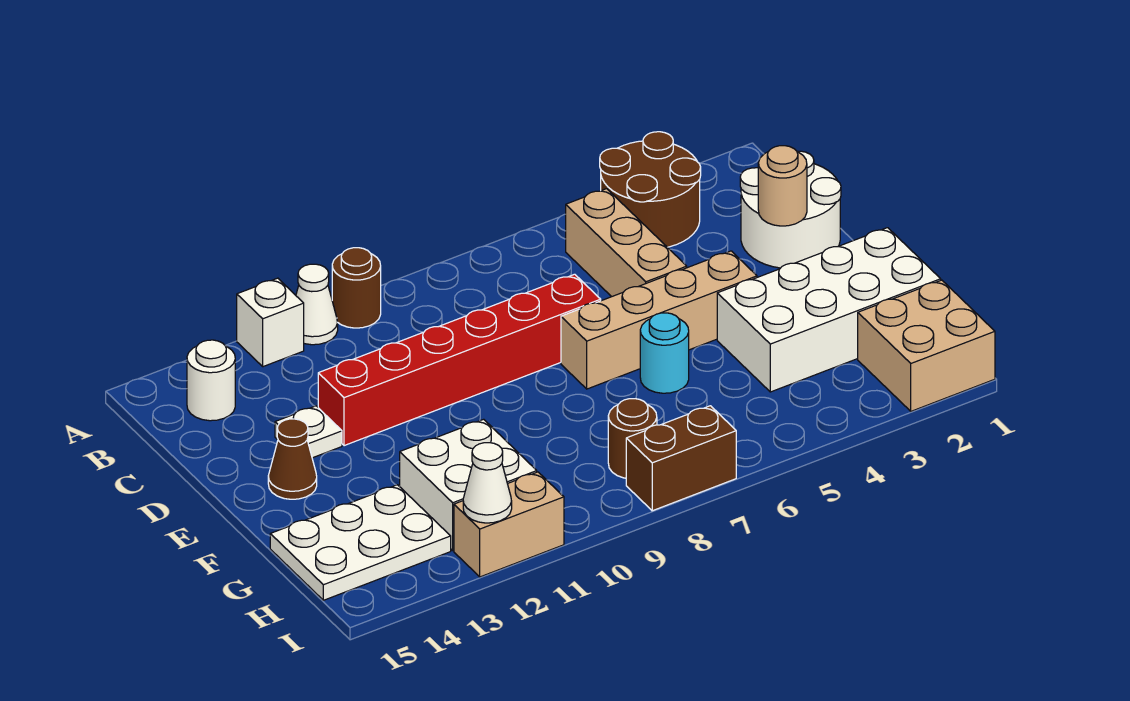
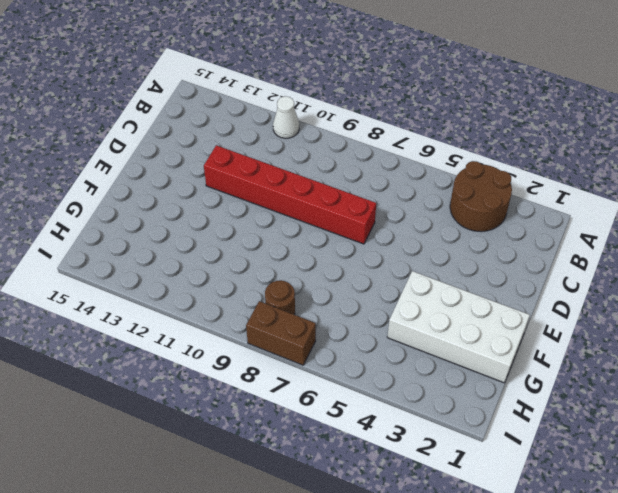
none -> brown 1x1 round brick [332,248,381,328]
none -> white 1x1 brick [237,278,304,367]
none -> tan 1x3 brick [566,189,687,297]

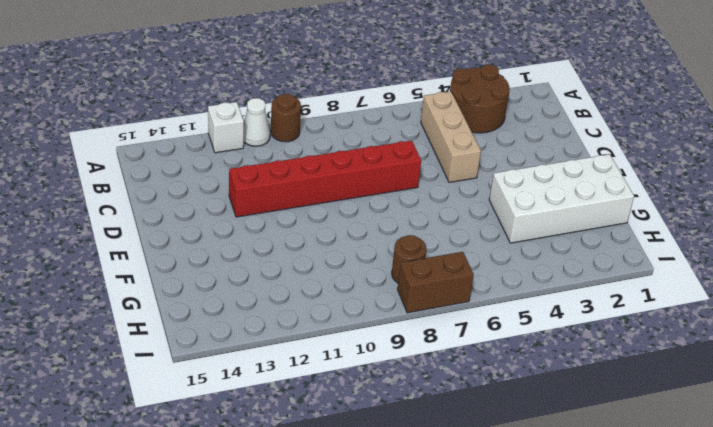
none -> white 1x1 round brick [187,340,235,421]
none -> white 2x2 round brick [740,151,841,268]
none -> white 1x1 plate [275,406,342,458]

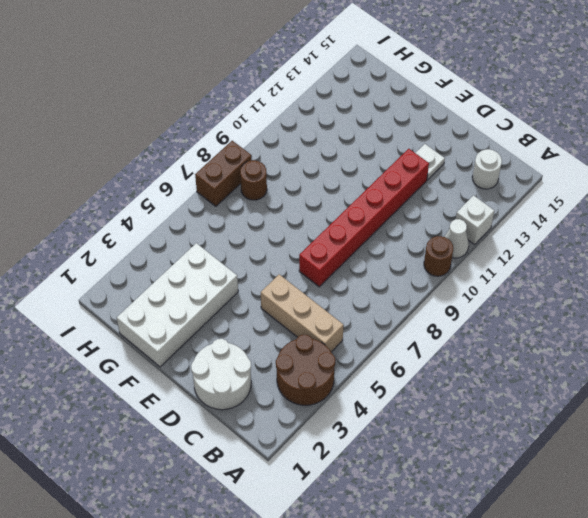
none -> tan 1x4 brick [561,251,757,389]
none -> brown 1x1 cone [268,419,317,499]
none -> cyan 1x1 round brick [640,313,689,393]

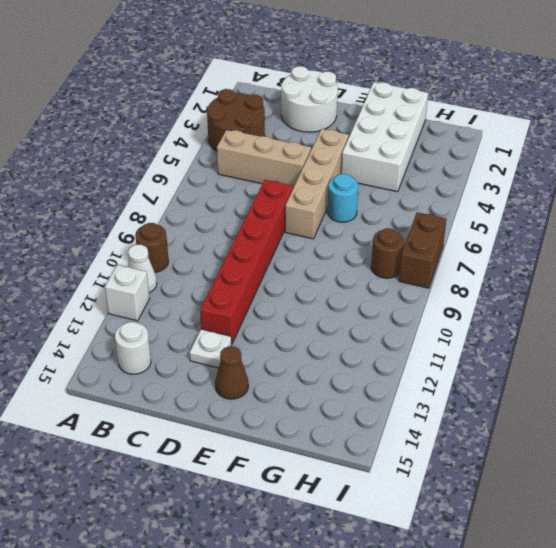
none -> white 2x2 brick [399,419,537,551]
none -> white 2x3 plate [270,485,451,600]
none -> tan 2x2 brick [858,280,995,411]

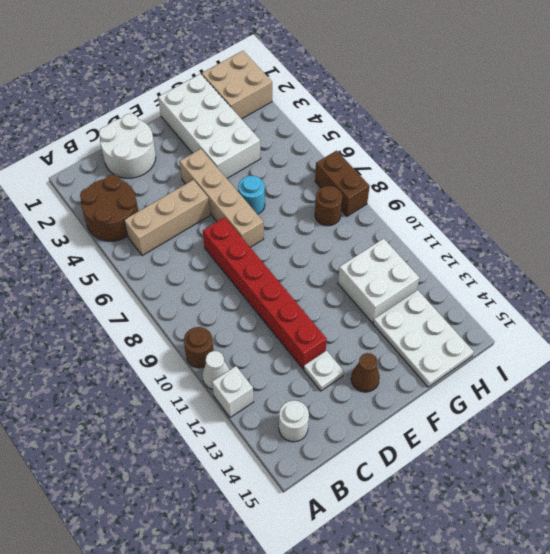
none -> tan 1x2 brick [454,472,564,577]
none -> tan 1x1 round brick [758,146,807,226]
none -> white 1x1 cone [463,443,512,523]

